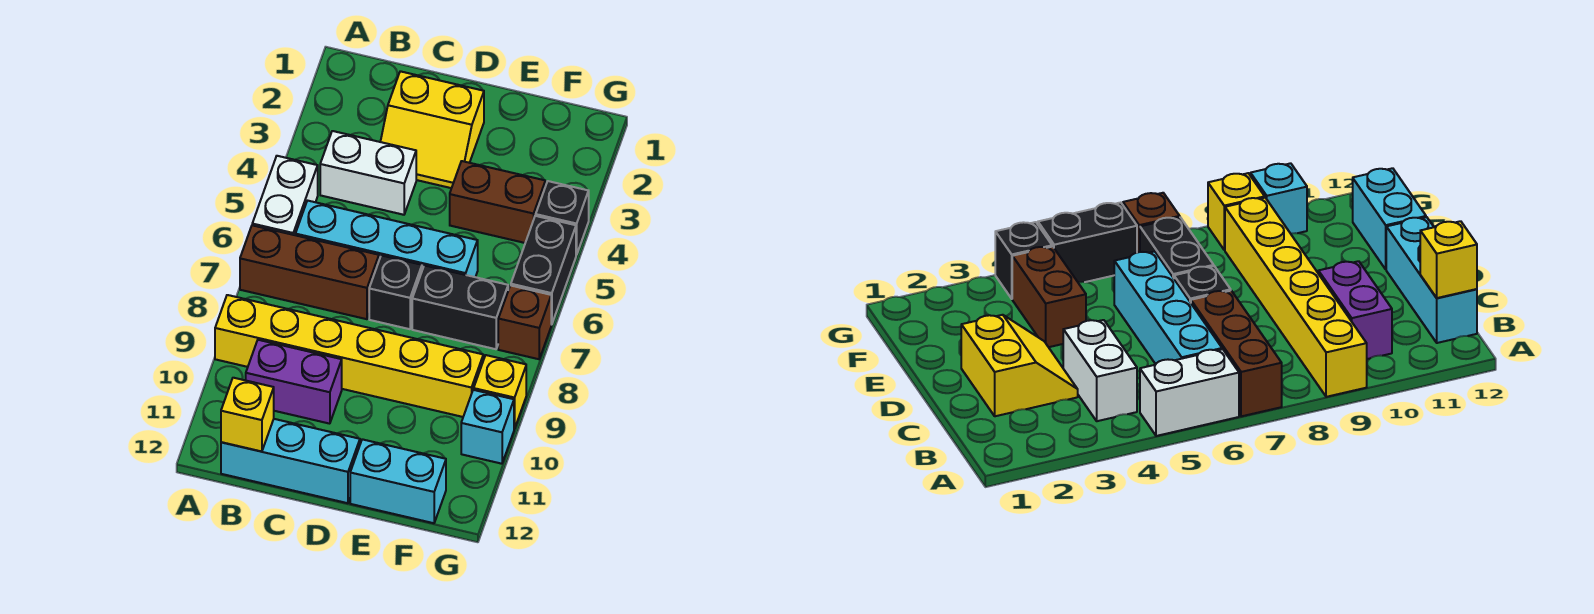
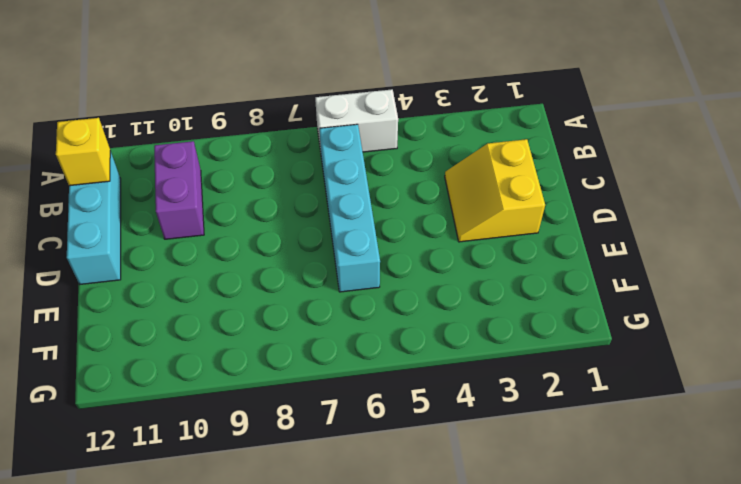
none -> brown 1x3 brick [240,225,379,319]
none -> yellow 1x6 brick [215,295,483,417]
none -> white 1x2 brick [320,131,416,215]

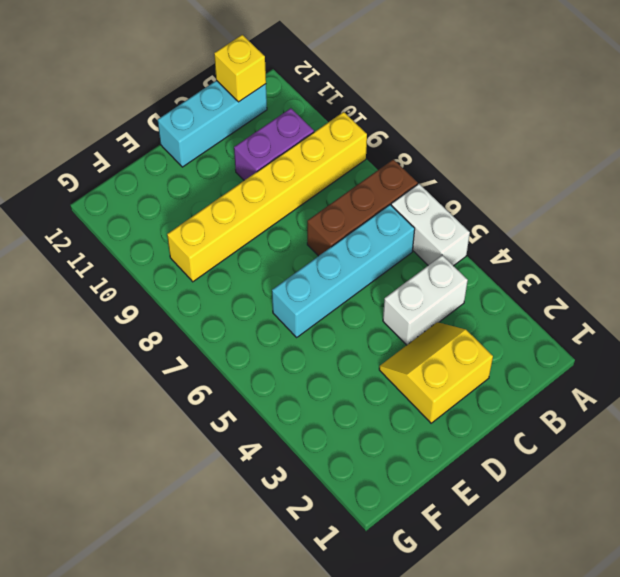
none -> black 1x1 brick [369,255,422,329]
none -> brown 1x2 brick [450,161,545,243]
none -> black 1x2 brick [412,265,508,349]

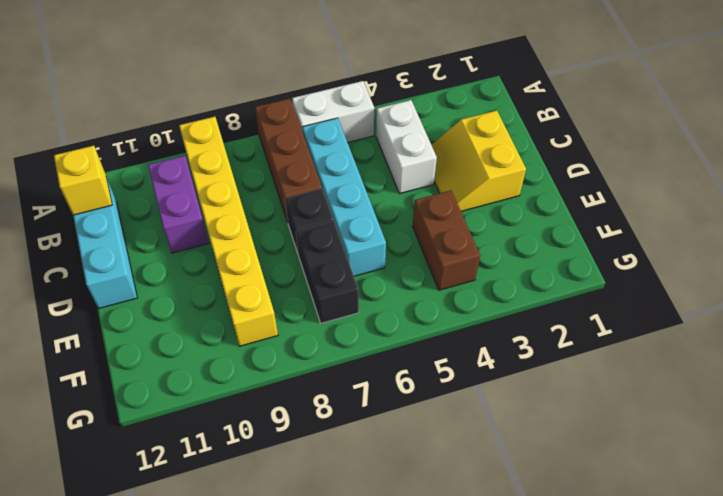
none -> cyan 1x2 brick [350,439,446,523]
none -> black 1x1 brick [536,181,589,255]
none -> black 1x2 brick [511,216,576,325]

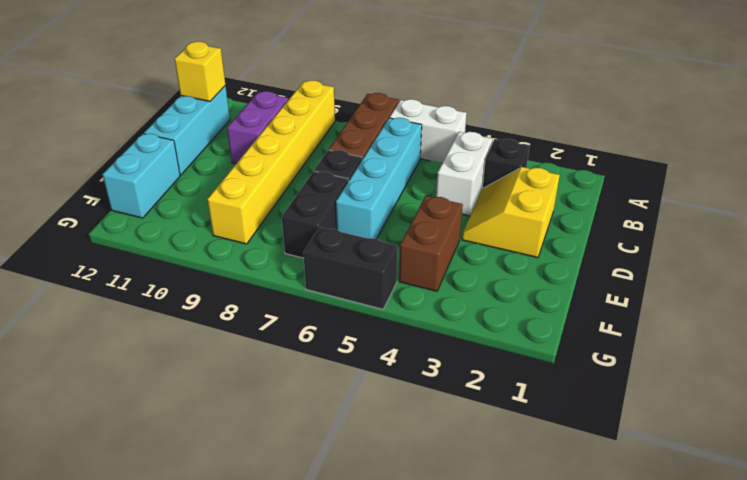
black 1x1 brick [483,139,529,188] -> black 1x1 brick moved to [536,181,589,255]
none -> brown 1x1 brick [498,285,551,359]
none -> yellow 1x1 brick [474,355,526,429]
none -> cyan 1x1 brick [461,390,514,464]

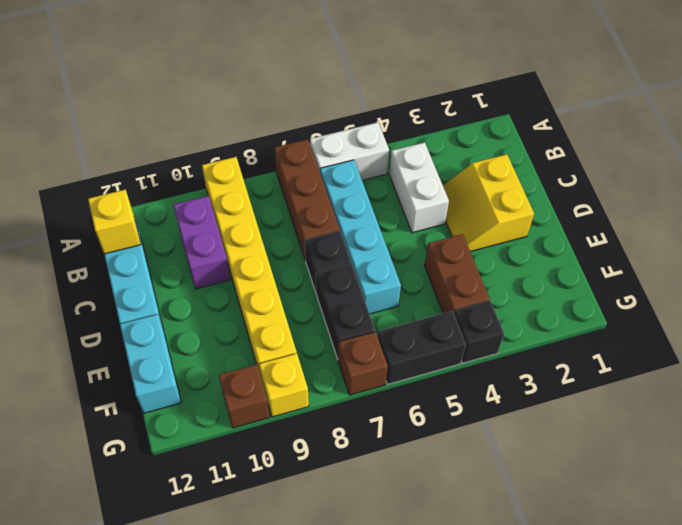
brown 1x1 brick [219,365,270,428] -> cyan 1x1 brick [461,390,514,464]

